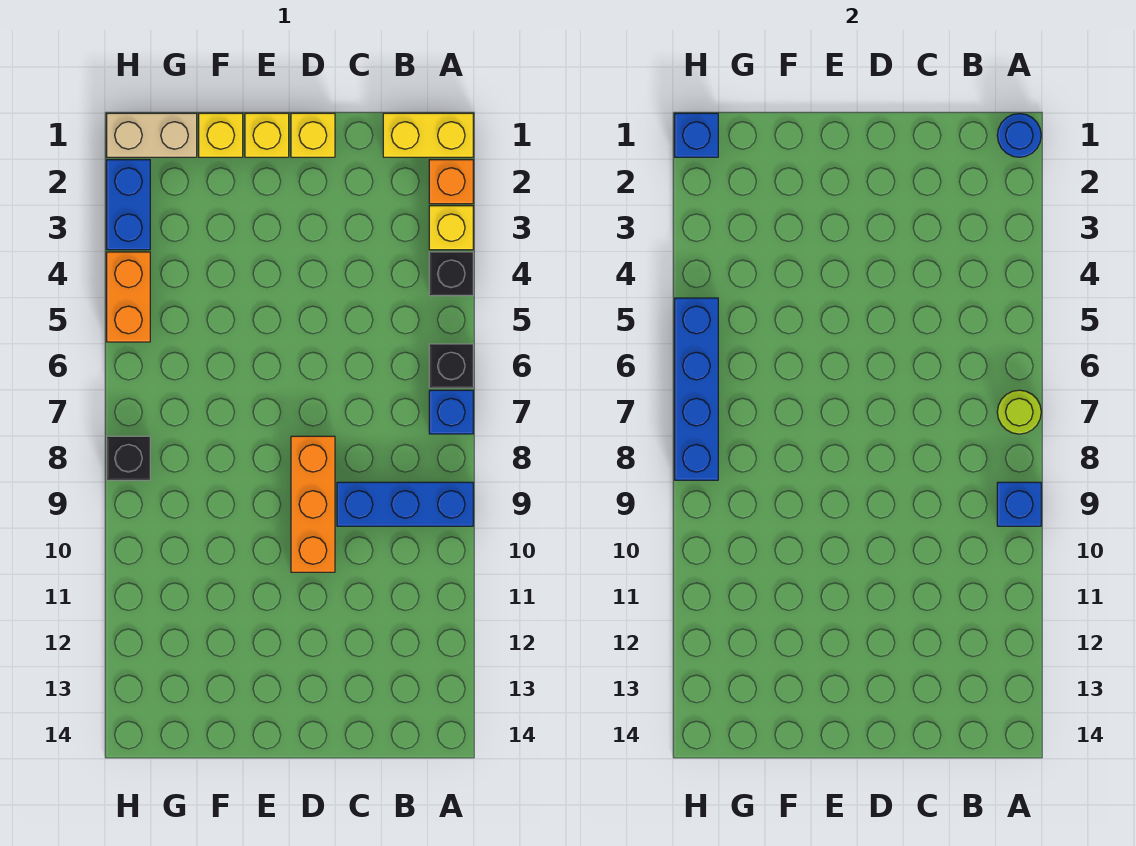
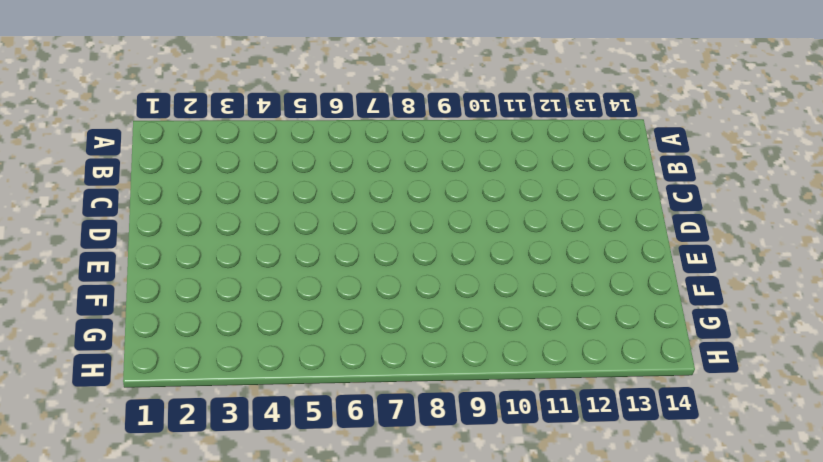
none -> yellow 1x2 brick [383,113,473,157]
none -> orange 1x1 brick [429,160,473,204]
none -> yellow 1x1 brick [429,206,473,250]

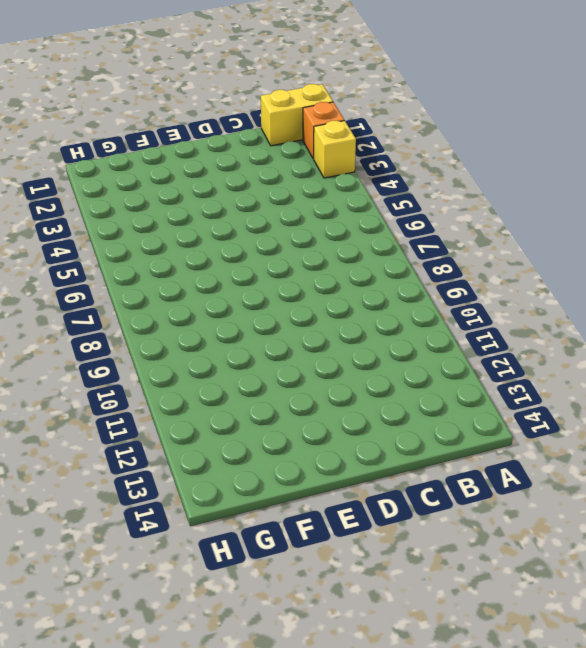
none -> black 1x1 brick [429,252,473,296]
none -> black 1x1 brick [429,344,473,388]
none -> blue 1x1 brick [429,390,473,434]

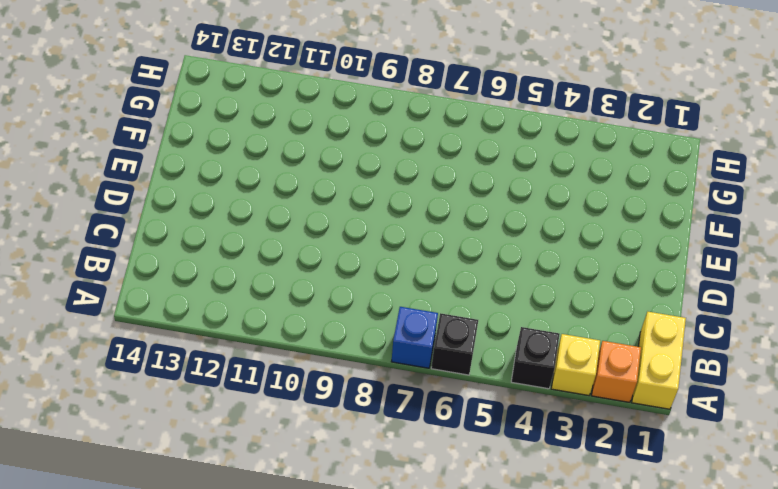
none -> blue 1x3 brick [337,482,473,526]
none -> yellow 1x1 brick [291,113,335,157]
none -> orange 1x3 brick [291,436,335,572]

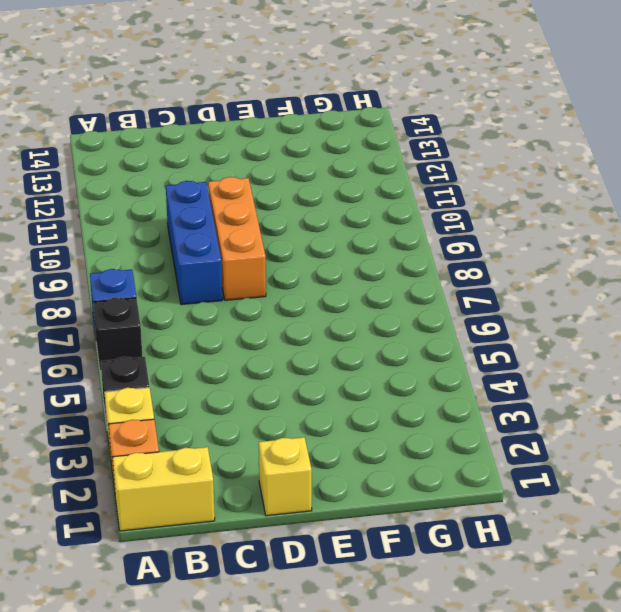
blue 1x3 brick [166,181,223,305] -> blue 1x3 brick turned to [337,482,473,526]
none -> yellow 1x1 brick [245,113,289,157]
none -> yellow 1x1 brick [199,113,243,157]
none -> tan 1x2 brick [107,113,197,157]

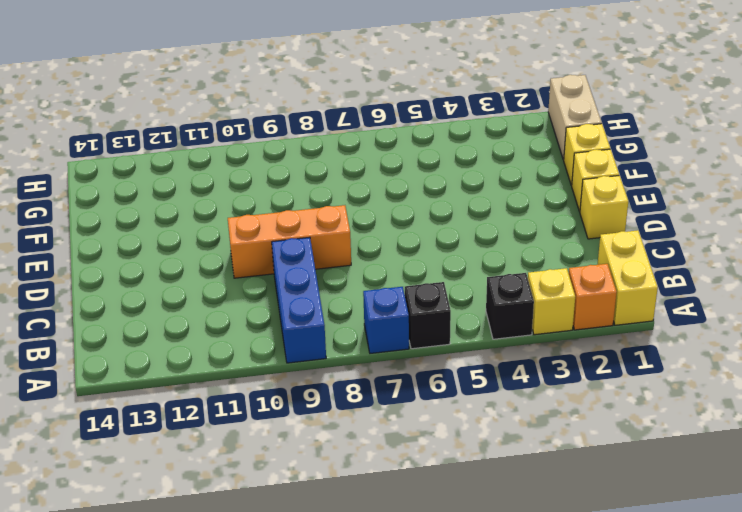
none -> blue 1x2 brick [107,160,150,250]
none -> orange 1x2 brick [107,252,150,342]
none -> black 1x1 brick [107,436,150,480]

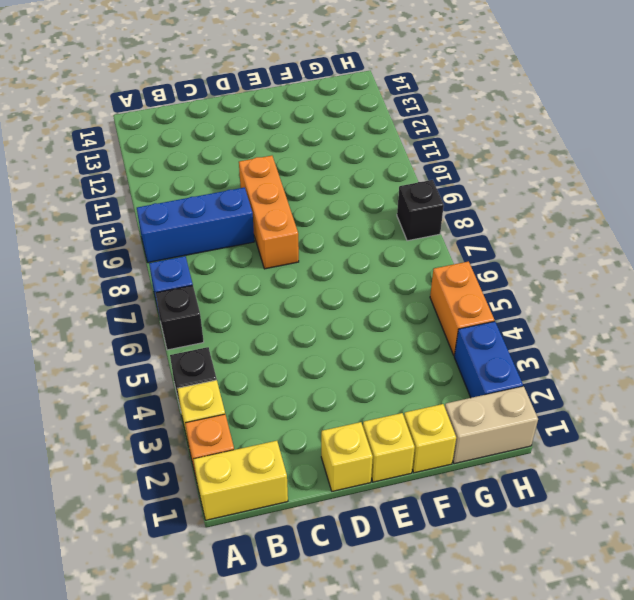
none -> blue 1x1 round brick [997,114,1041,157]
none -> lime 1x1 round brick [997,390,1041,434]
none -> blue 1x1 brick [997,482,1041,526]

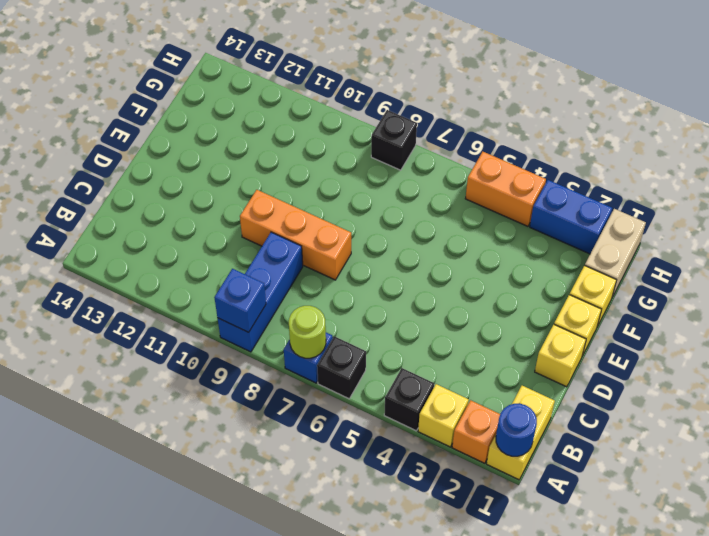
none -> blue 1x1 brick [675,113,718,157]
none -> blue 1x4 brick [675,298,718,480]

